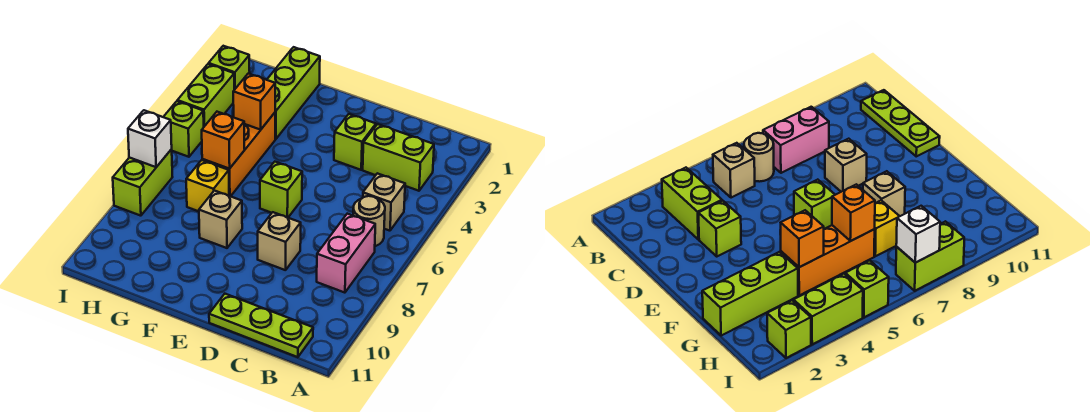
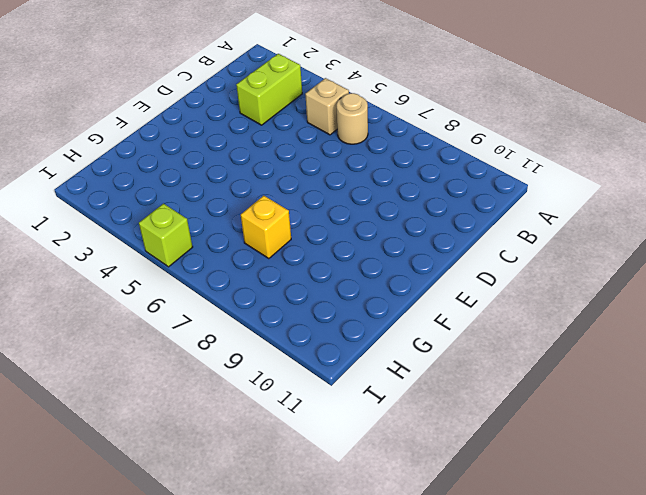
none -> pink 1x2 brick [317,214,375,293]
none -> lime 1x3 plate [209,294,313,357]
none -> lime 1x1 brick [334,114,376,170]

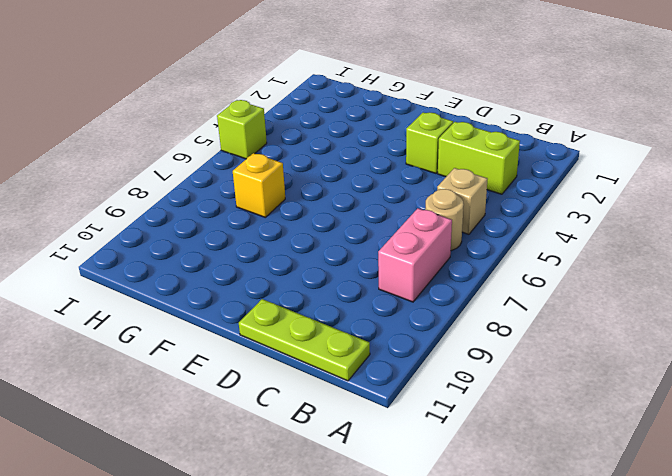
none -> tan 1x1 brick [258,212,301,270]
none -> lime 1x1 brick [260,162,302,218]
none -> tan 1x1 brick [199,191,242,248]

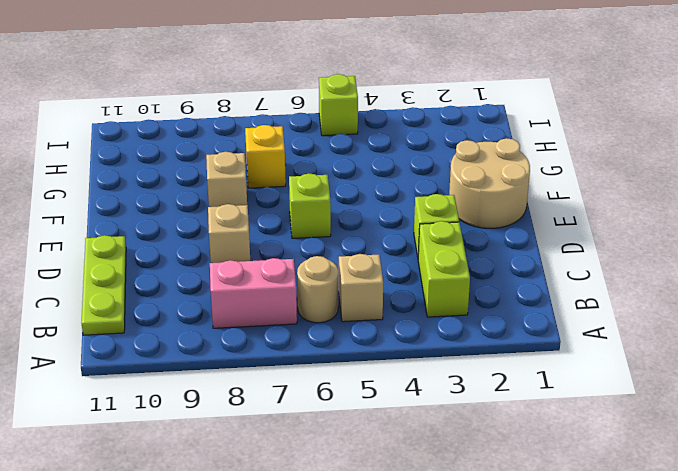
tan 2x2 round brick [449,138,530,228] -> none
none -> lime 1x3 brick [267,47,320,139]
none -> orange 1x3 brick [202,113,275,196]
none -> lime 1x1 brick [209,46,250,90]

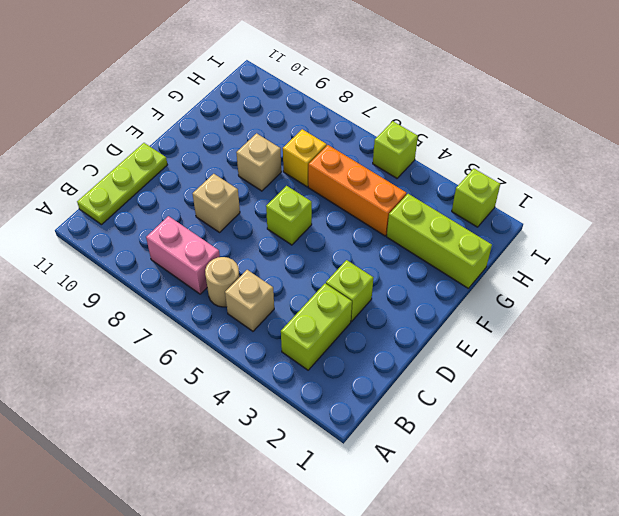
none -> lime 1x2 brick [177,64,234,126]
none -> lime 1x2 brick [113,149,172,216]
none -> orange 1x1 brick [233,73,275,130]

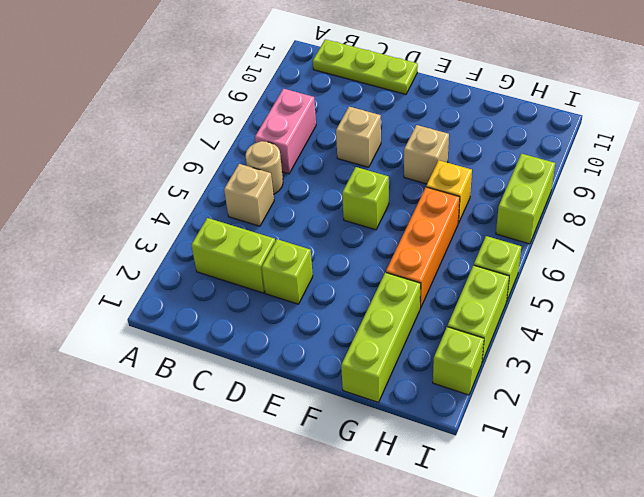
none -> orange 1x1 brick [233,73,275,130]
none -> orange 1x1 brick [202,112,245,169]
none -> white 1x1 brick [128,110,172,167]

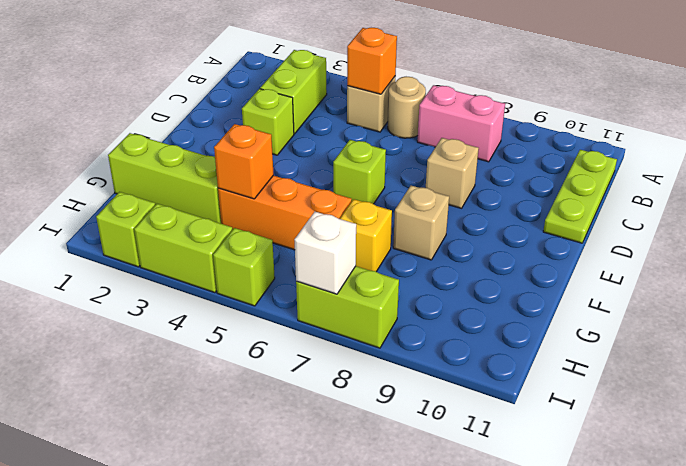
orange 1x1 brick [347,28,397,94] -> orange 1x1 brick moved to [202,112,245,169]

